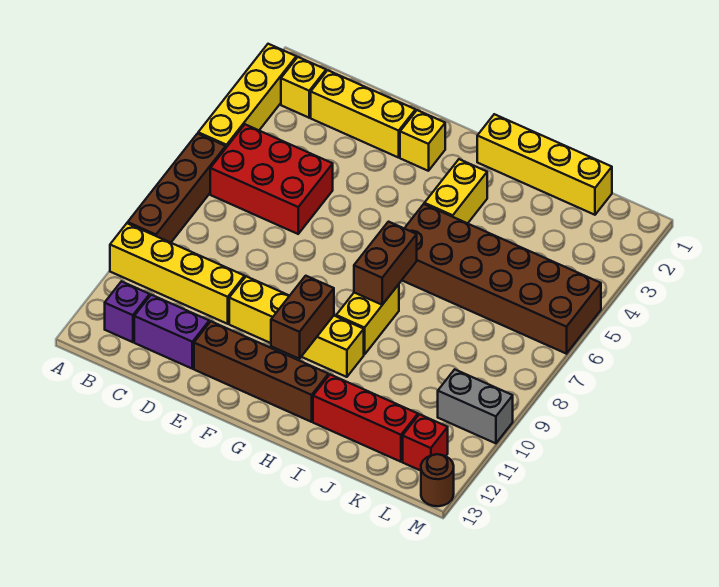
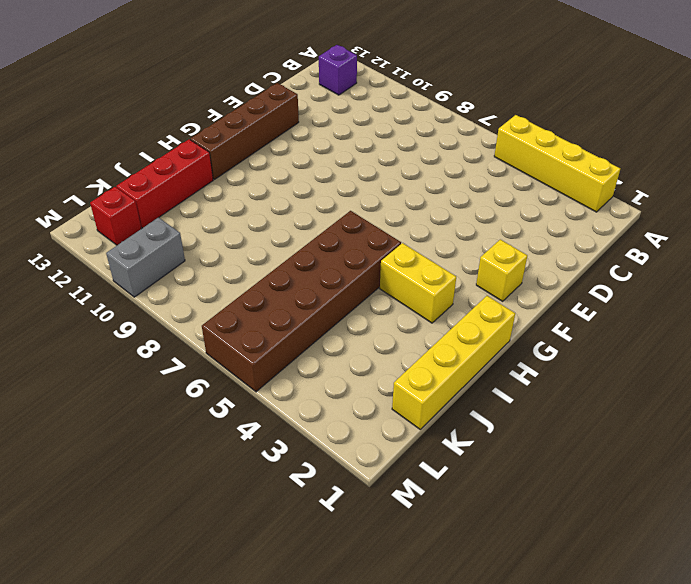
none -> brown 1x4 brick [128,134,226,243]
none -> yellow 1x4 brick [110,223,245,324]
none -> yellow 1x1 brick [281,57,326,118]

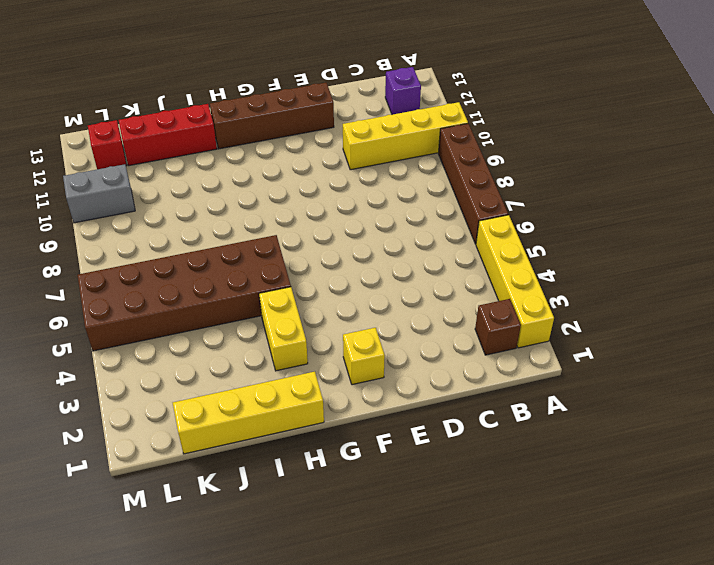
brown 1x1 brick [475,299,521,355] -> yellow 1x1 brick [281,57,326,118]
none -> red 2x3 brick [210,124,333,234]
none -> yellow 1x3 brick [311,70,415,158]
none -> purple 1x2 brick [134,295,209,369]

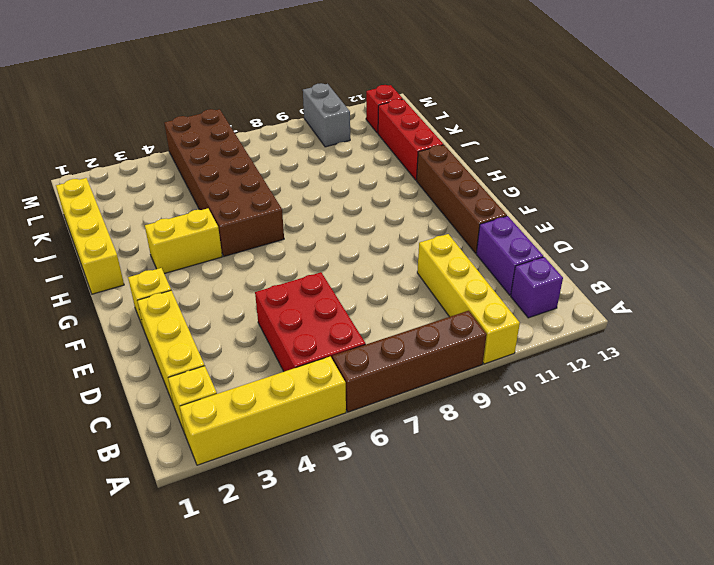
none -> yellow 1x4 brick [229,276,364,377]
none -> yellow 1x2 brick [336,284,399,355]
none -> brown 1x1 round brick [421,454,454,506]

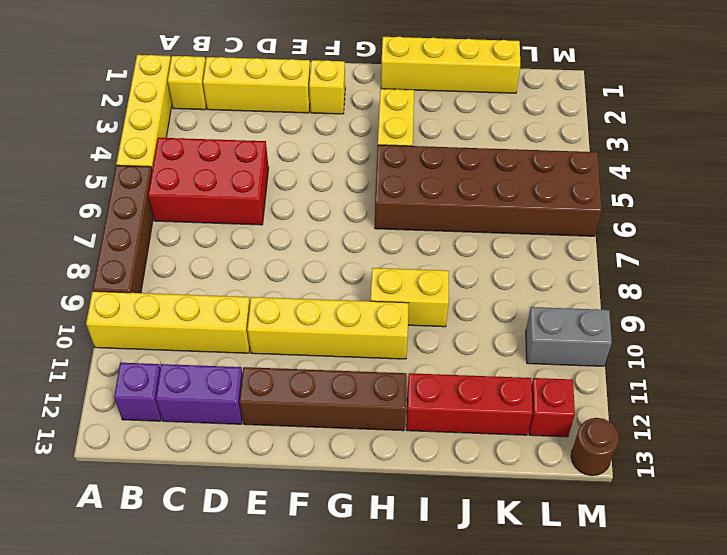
yellow 1x2 brick [371,268,449,327] -> yellow 1x2 brick turned to [336,284,399,355]
none -> brown 1x2 brick [271,276,334,359]
none -> brown 1x2 brick [354,222,417,305]

